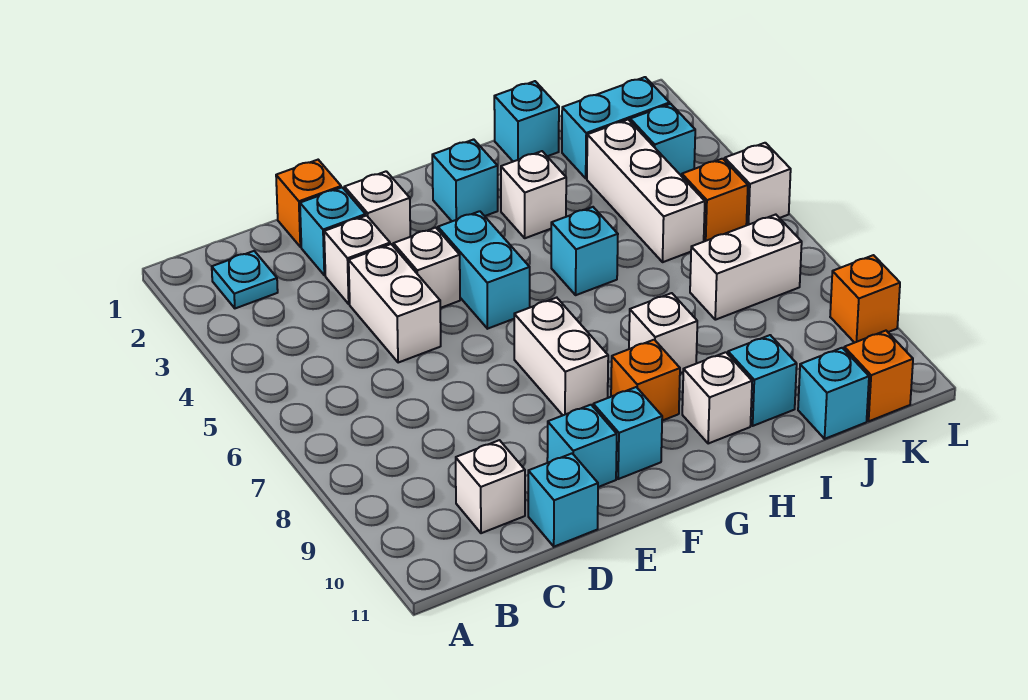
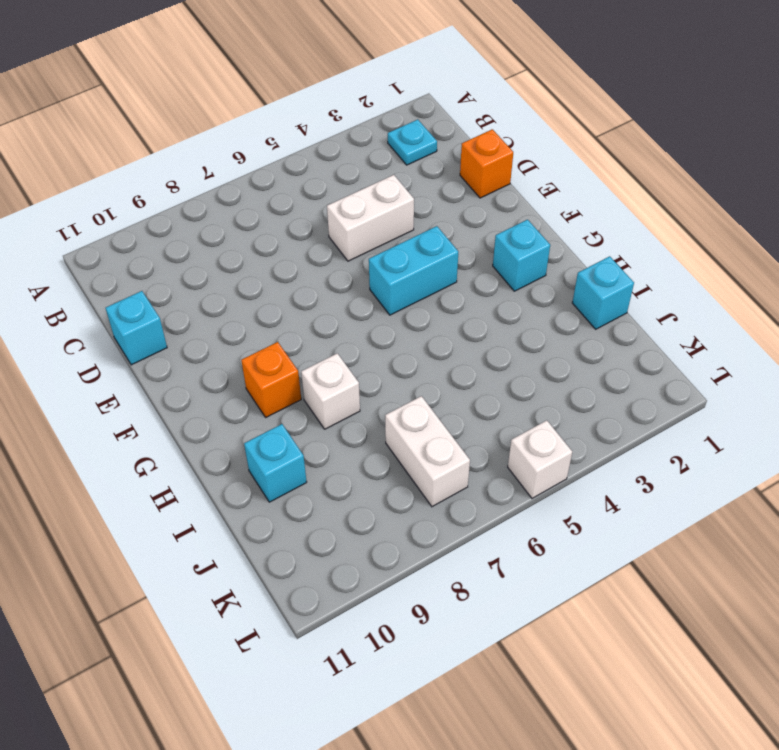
none -> white 1x1 brick [456,440,525,533]
none -> cyan 1x1 brick [300,187,366,275]
none -> white 1x1 brick [324,216,390,304]
none -> white 1x1 brick [344,171,410,245]

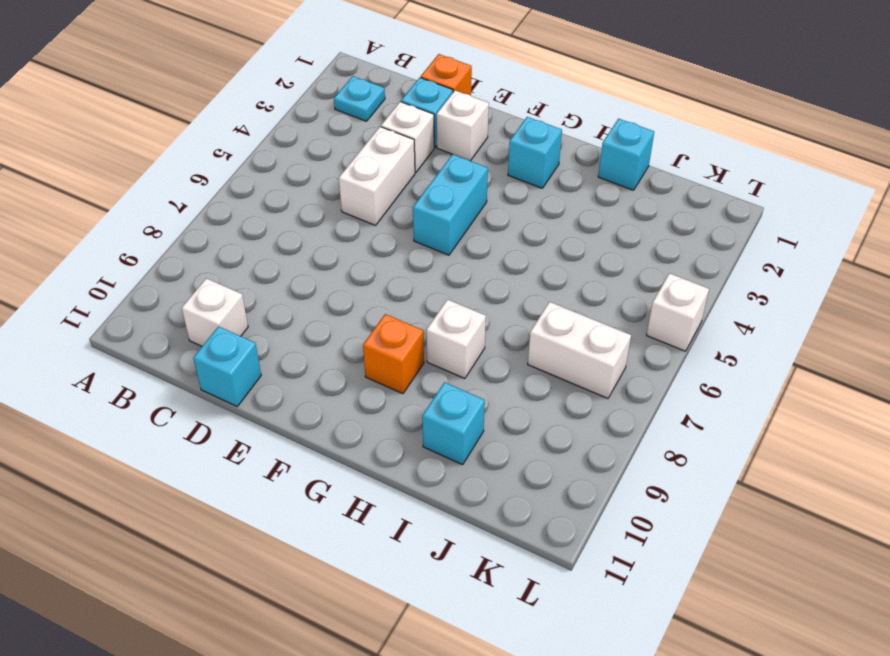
none -> white 1x1 brick [393,228,460,308]
none -> cyan 1x1 brick [547,405,617,487]
none -> white 1x2 brick [514,298,608,415]
none -> cyan 1x1 brick [593,387,662,479]

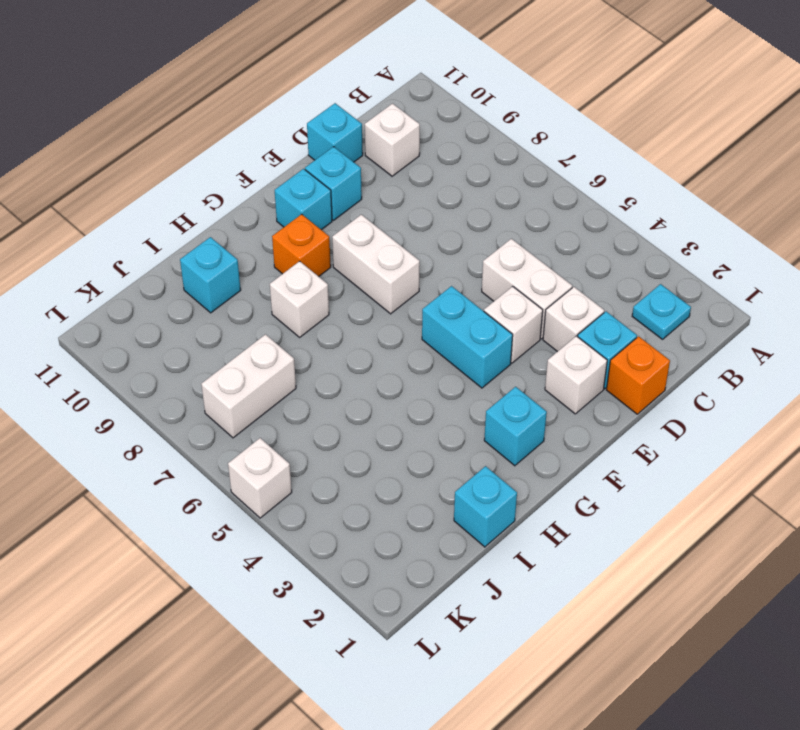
none -> white 1x1 brick [501,151,566,238]
none -> cyan 1x1 brick [551,207,618,295]
none -> white 1x1 brick [682,352,752,444]
none -> cyan 1x2 brick [562,77,670,178]

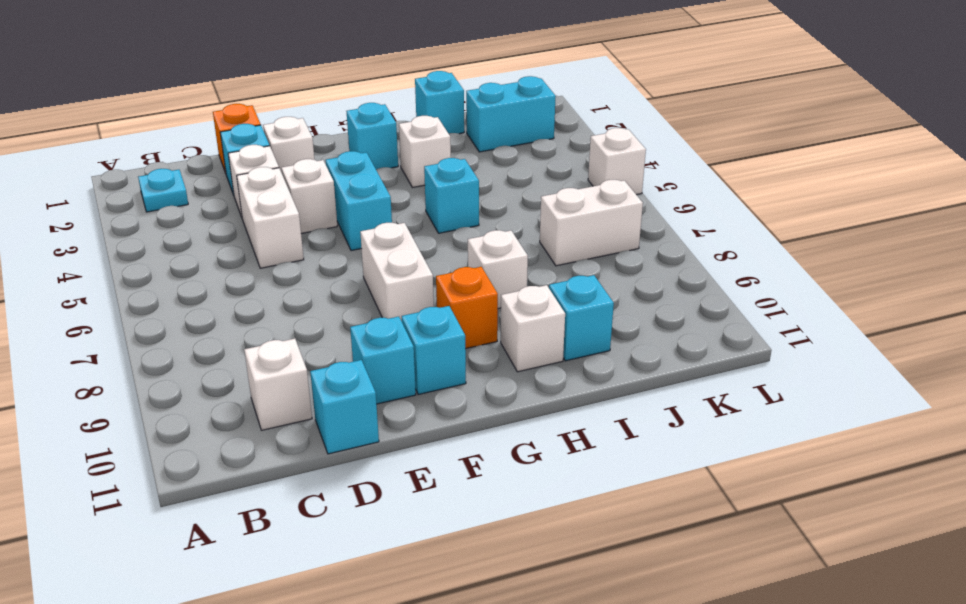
none -> white 1x3 brick [587,120,705,262]
none -> cyan 1x1 brick [798,348,869,439]
none -> cyan 1x1 brick [630,104,695,176]
none -> orange 1x1 brick [682,159,748,241]

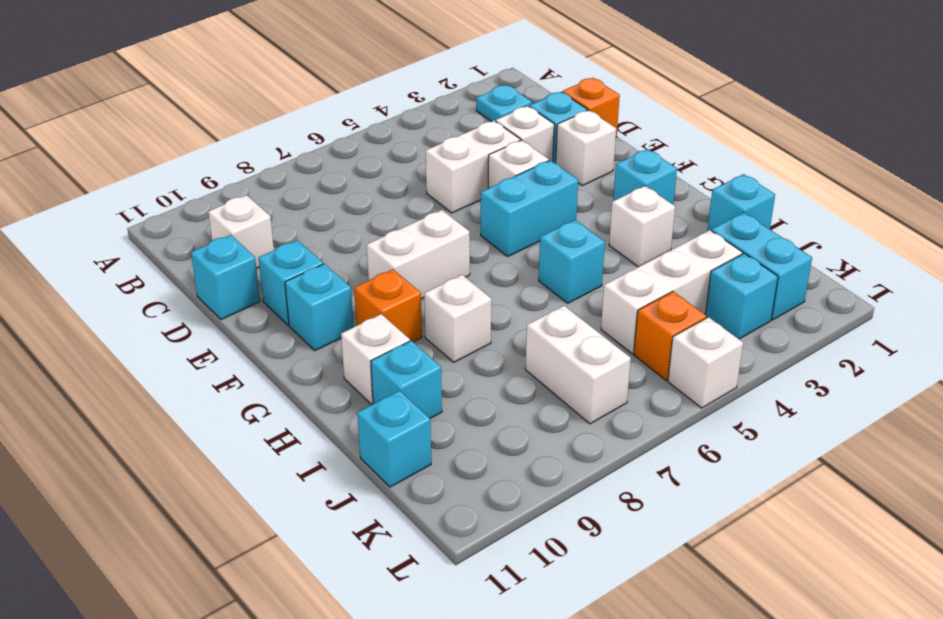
none -> orange 1x1 brick [844,331,913,421]
none -> orange 1x1 brick [830,255,900,343]

